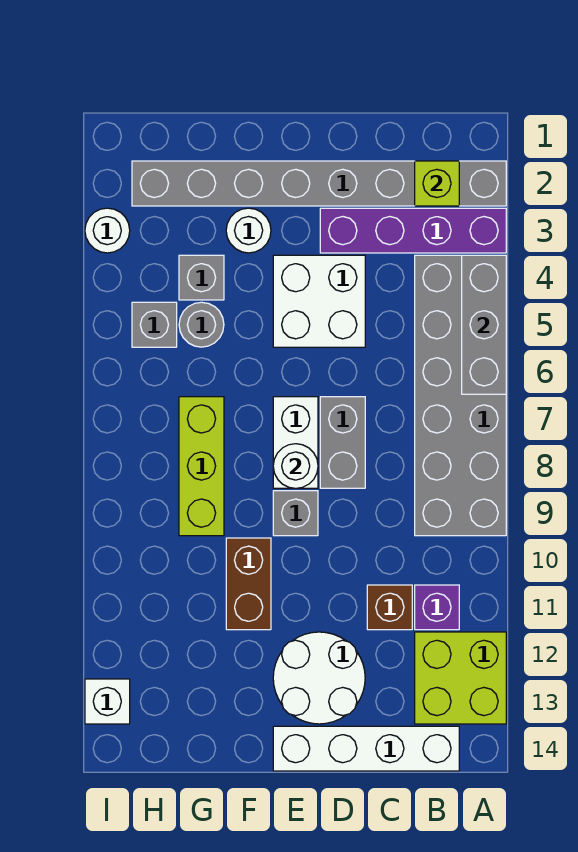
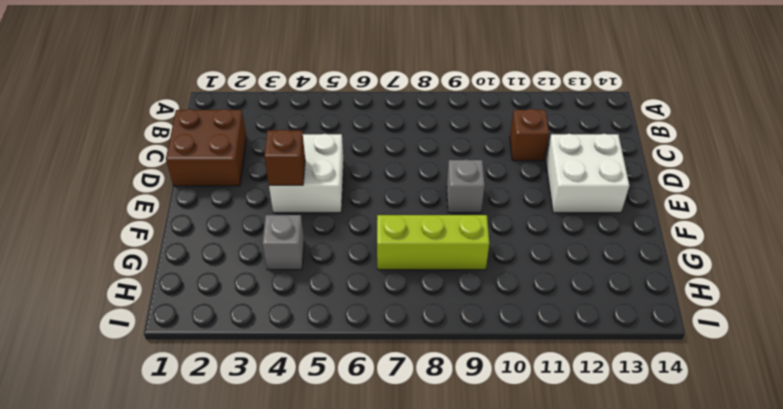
brown 2x2 brick [166,109,247,186] -> grey 1x8 brick [132,161,506,206]
white 2x2 brick [546,134,629,213] -> white 2x2 round brick [273,632,365,724]
brown 1x1 brick [264,130,305,185] -> none
none -> purple 1x4 brick [320,208,506,253]
none -> grey 2x6 brick [415,255,506,536]
none -> lime 2x2 brick [415,632,506,724]

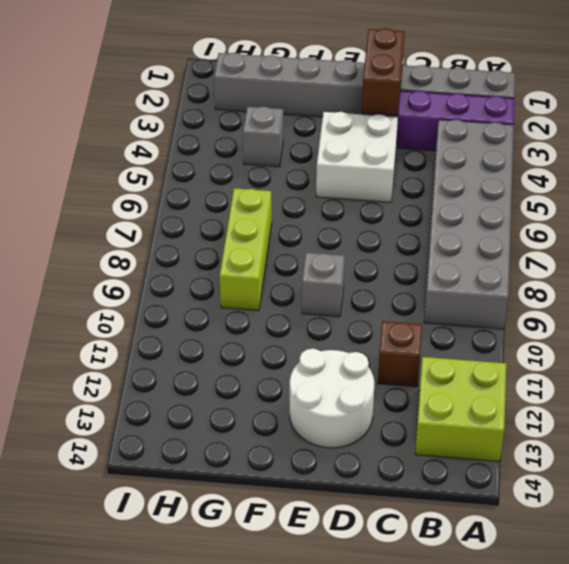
brown 1x2 brick [362,28,405,115] -> brown 1x2 brick moved to [226,538,271,630]
none -> purple 1x1 brick [415,585,459,630]
none -> white 1x4 brick [273,726,459,771]
none -> grey 1x2 brick [320,397,365,488]

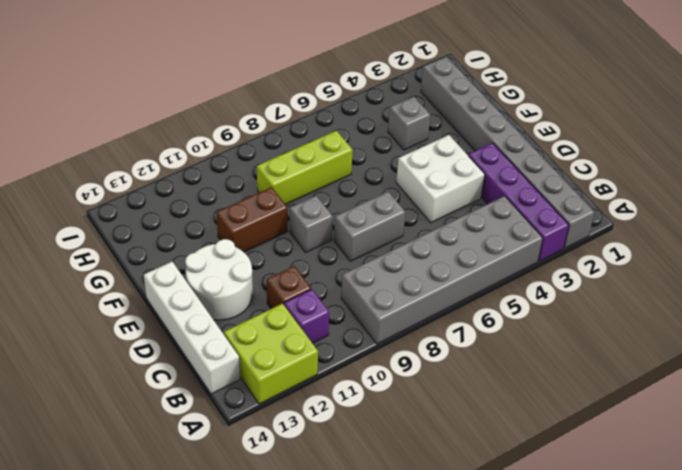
none -> white 1x2 brick [273,397,318,488]
none -> white 1x1 round brick [226,208,271,253]
none -> grey 1x1 round brick [179,302,224,347]

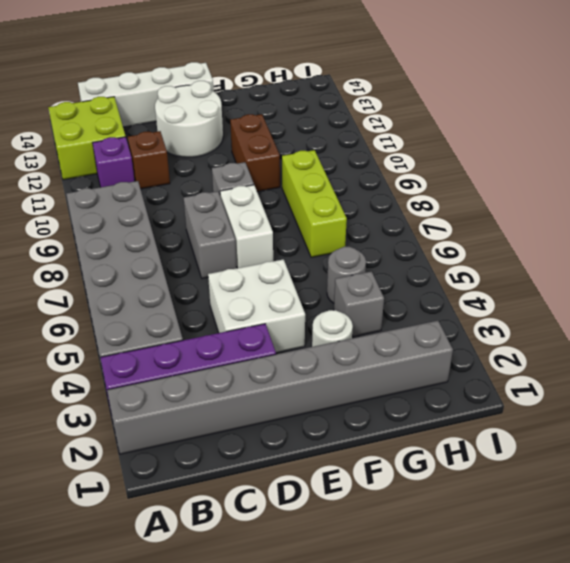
none -> grey 1x1 brick [132,302,177,347]
none -> white 1x1 round brick [85,208,130,253]
none -> white 1x1 brick [85,679,130,724]

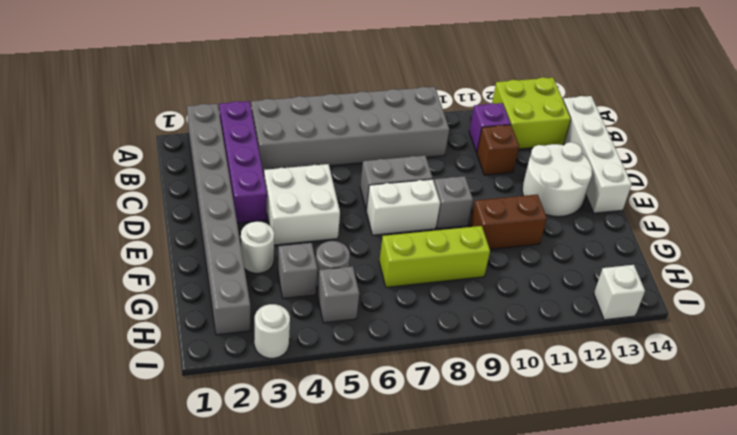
none -> grey 1x3 brick [462,255,506,394]
none -> lime 1x1 brick [415,161,459,206]
none -> white 1x1 round brick [273,444,318,488]

